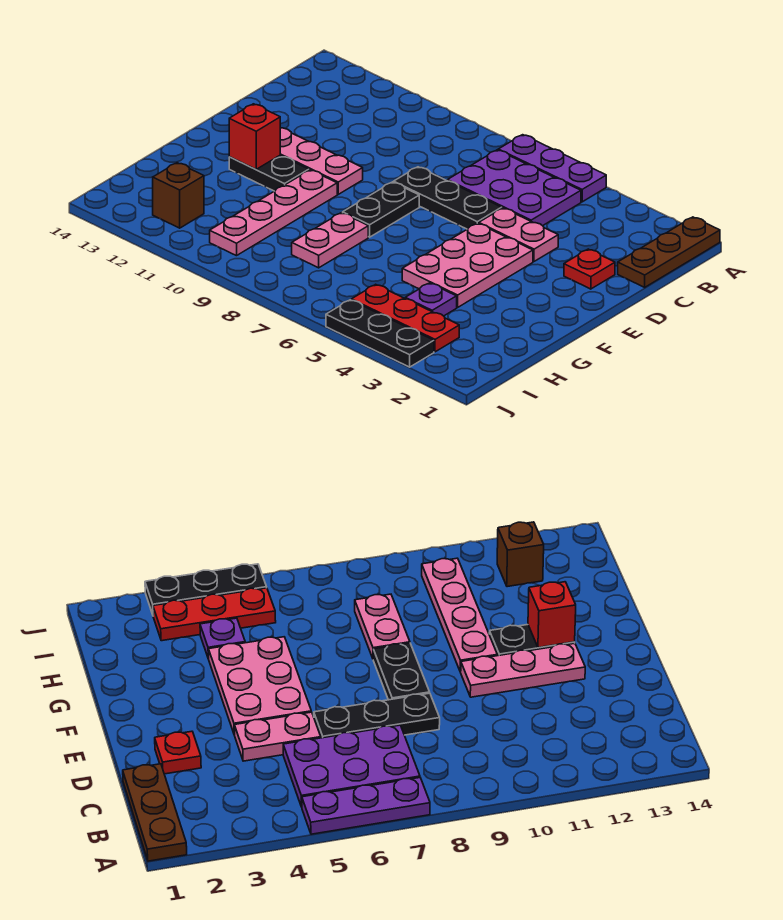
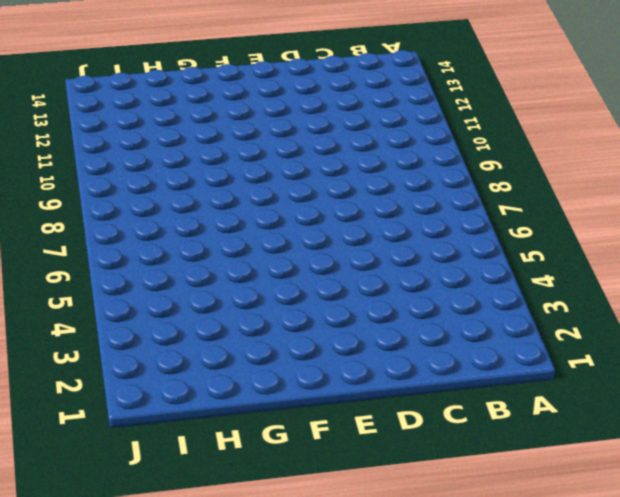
none -> brown 1x3 plate [618,217,720,287]
none -> purple 1x3 plate [498,135,606,202]
none -> purple 2x3 plate [447,150,581,226]

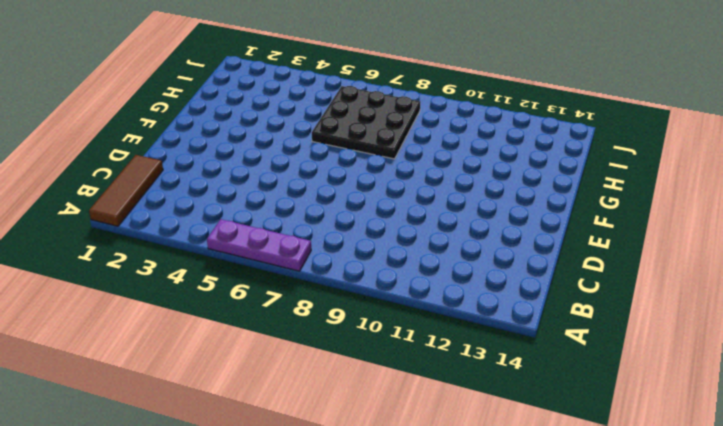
brown 1x3 tile [89,155,163,226] -> brown 1x3 plate [618,217,720,287]
black 3x3 plate [312,86,420,159] -> pink 1x2 plate [292,213,368,268]
none -> purple 2x3 plate [447,150,581,226]
none -> red 1x1 plate [564,249,615,289]
none -> pink 1x2 plate [479,208,558,261]

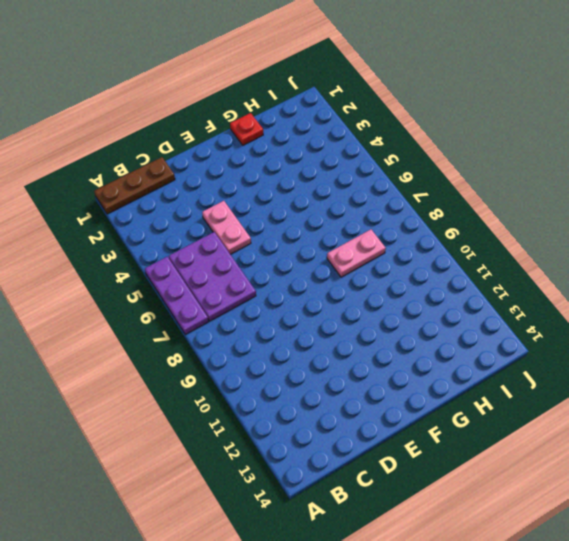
red 1x1 plate [230,113,263,145] -> red 1x1 plate moved to [564,249,615,289]
none -> black 1x3 plate [394,167,502,229]
none -> pink 2x3 plate [402,223,533,307]
none -> black 1x2 plate [343,182,419,237]

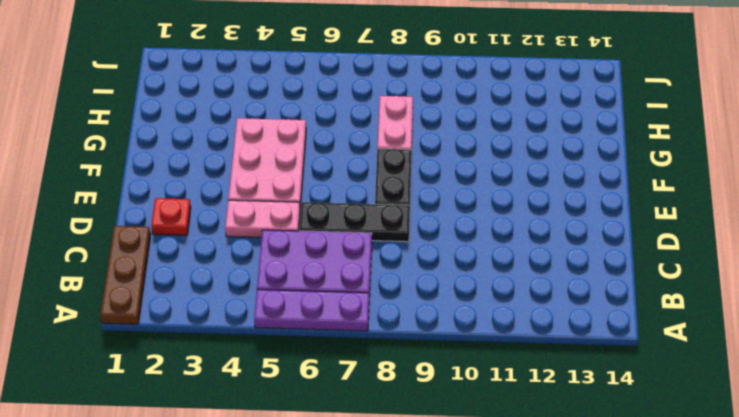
none -> pink 1x3 plate [280,128,363,194]
none -> pink 1x4 plate [210,170,337,256]
none -> black 1x2 plate [229,155,309,191]

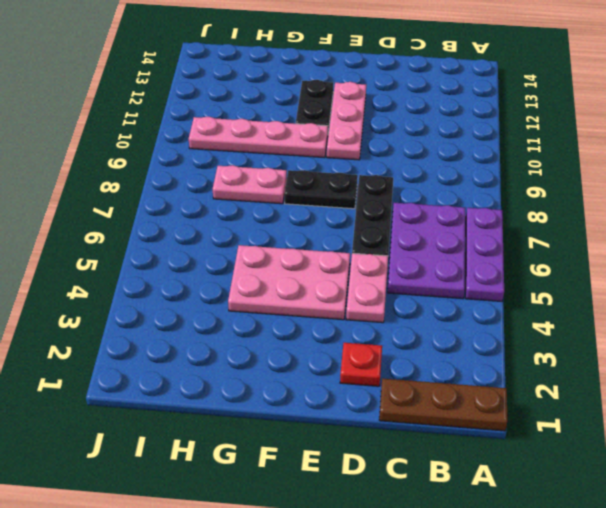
none -> purple 1x1 plate [405,283,457,316]
none -> red 1x3 plate [351,284,459,352]
none -> brown 1x1 brick [153,163,204,228]

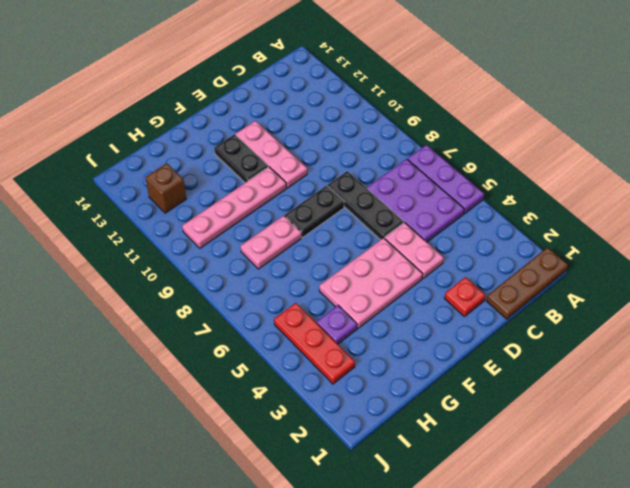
none -> black 1x3 plate [326,300,434,367]
none -> red 1x1 brick [229,104,280,169]

